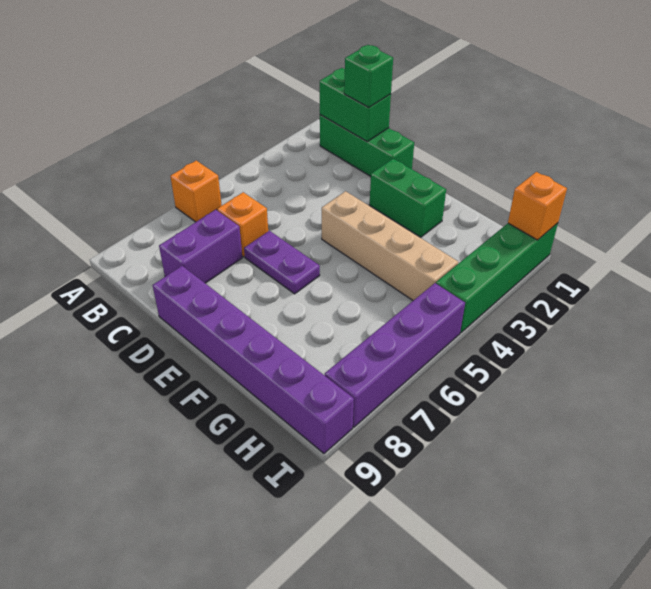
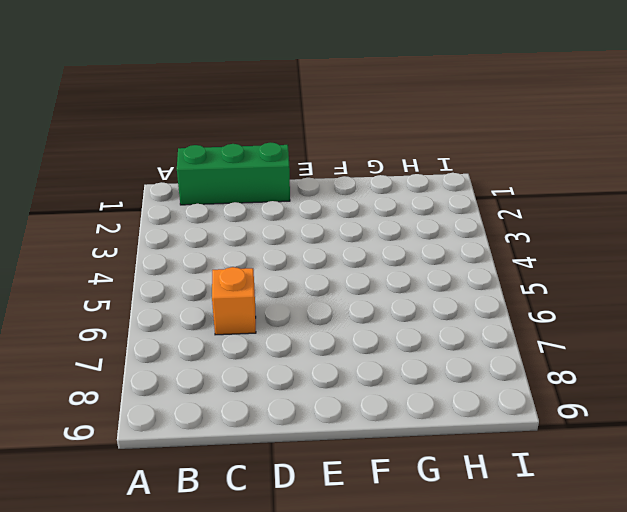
none -> orange 1x1 brick [170,161,222,222]
none -> purple 1x2 brick [159,210,242,283]
none -> purple 1x2 plate [244,231,320,294]

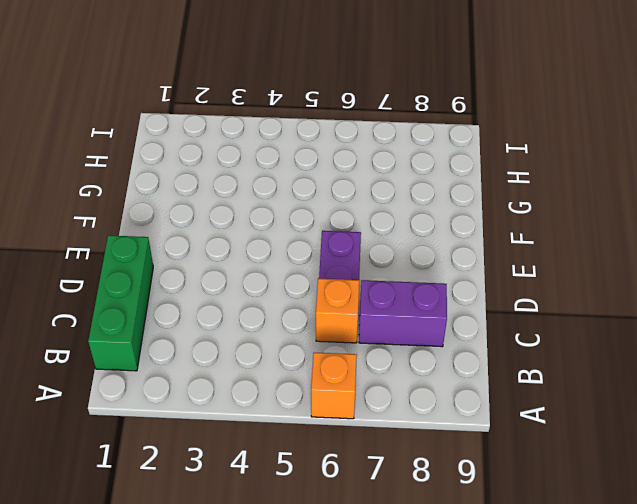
none -> purple 1x6 brick [153,266,354,453]
none -> green 1x2 brick [369,159,446,237]
none -> tan 1x4 brick [322,191,458,300]

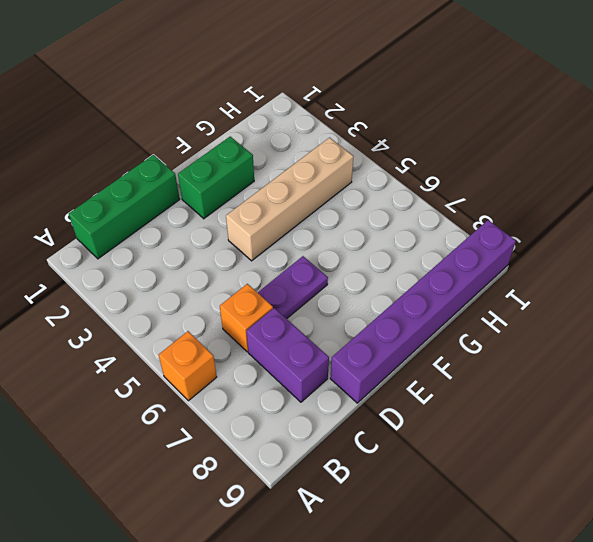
none -> green 1x4 brick [436,223,558,333]
none -> purple 1x4 brick [325,283,465,427]
none -> green 1x2 brick [320,68,391,141]

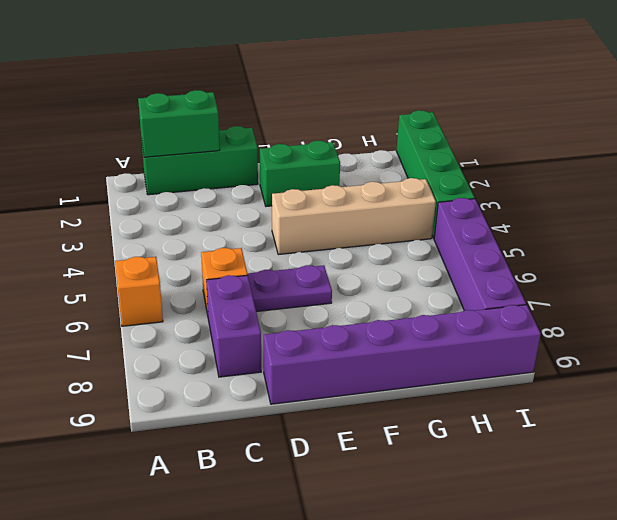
none -> orange 1x1 brick [508,172,567,240]
none -> green 1x1 brick [344,45,393,108]

